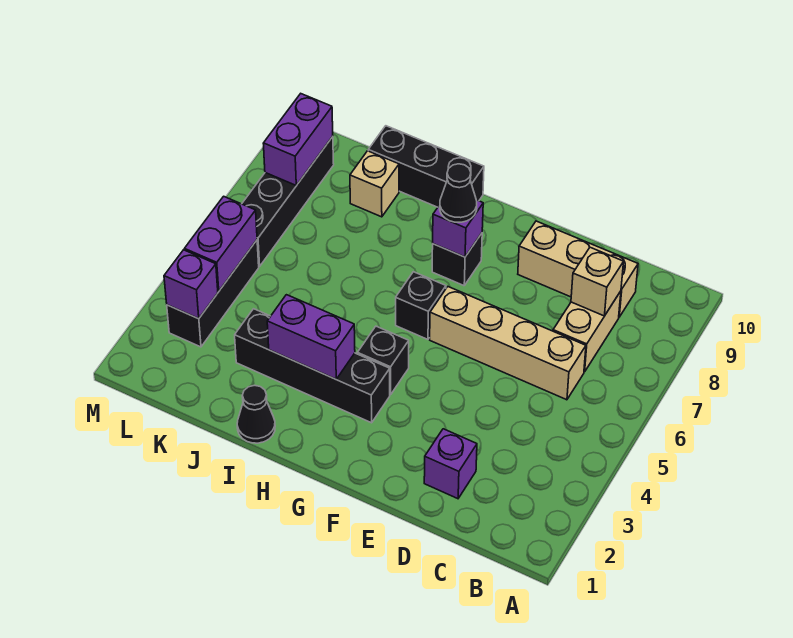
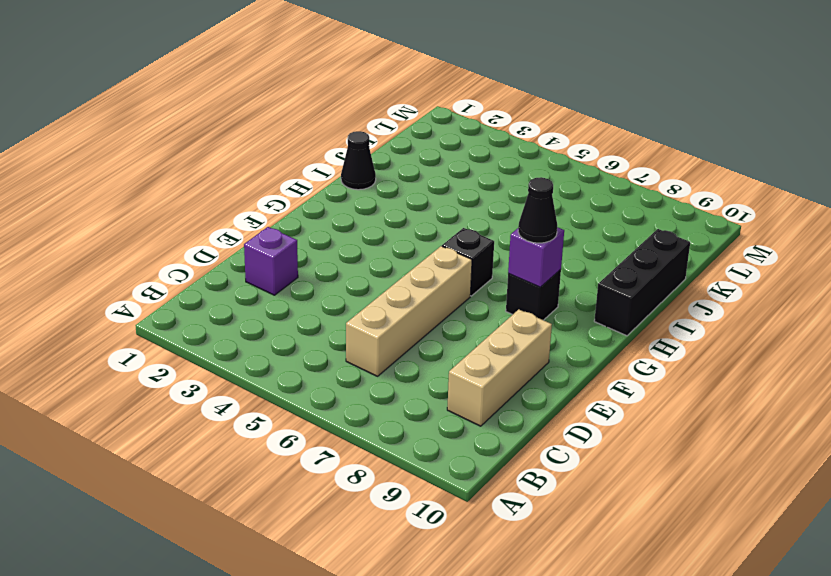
none -> tan 1x2 brick [553,291,621,372]
none -> black 1x4 brick [235,309,390,423]
none -> black 1x1 brick [357,326,409,395]

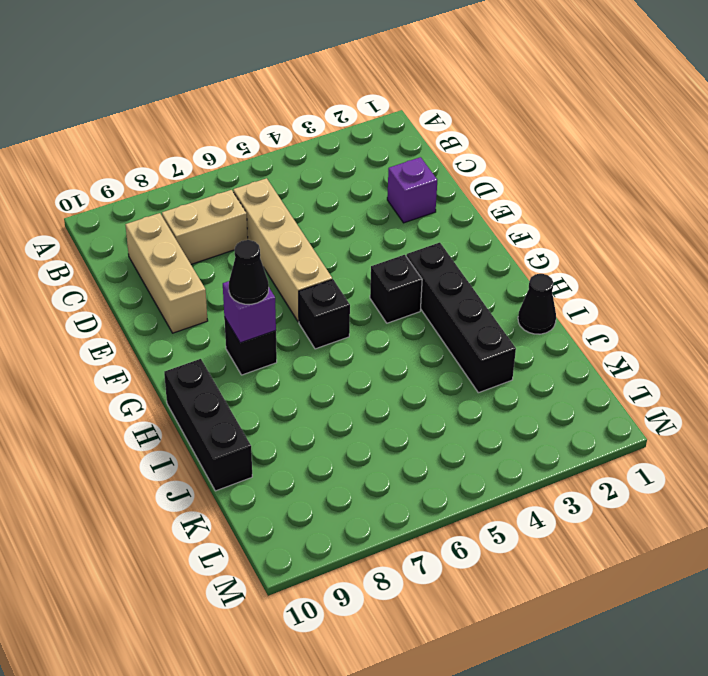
none -> tan 1x1 brick [350,151,399,217]
none -> black 1x3 brick [167,240,259,347]
none -> black 1x4 brick [242,137,334,266]

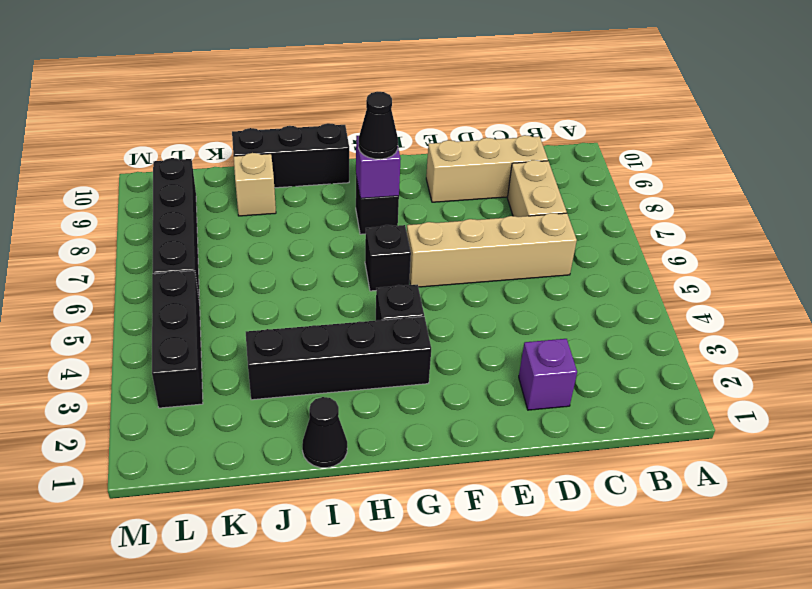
none -> tan 1x1 brick [571,247,624,316]
none -> purple 1x2 brick [267,295,355,379]
none -> purple 1x1 brick [164,250,218,319]

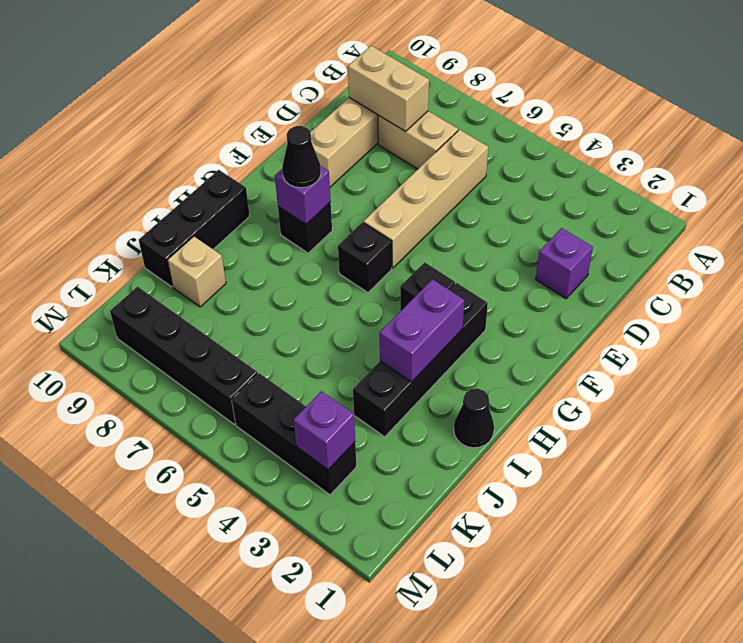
tan 1x2 brick [348,46,429,131] -> tan 1x1 brick [571,247,624,316]
none -> purple 1x2 brick [185,196,257,291]
none -> purple 1x2 brick [263,94,333,185]

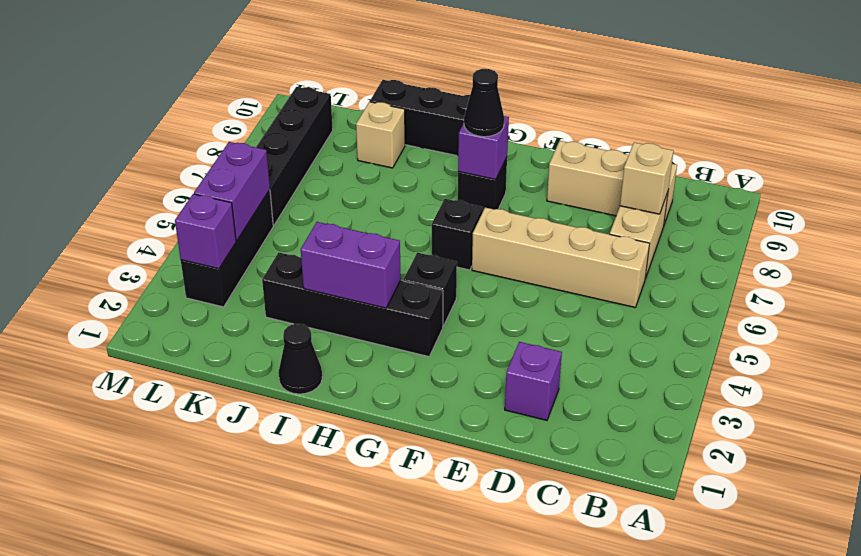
none -> purple 1x2 brick [263,94,333,185]

